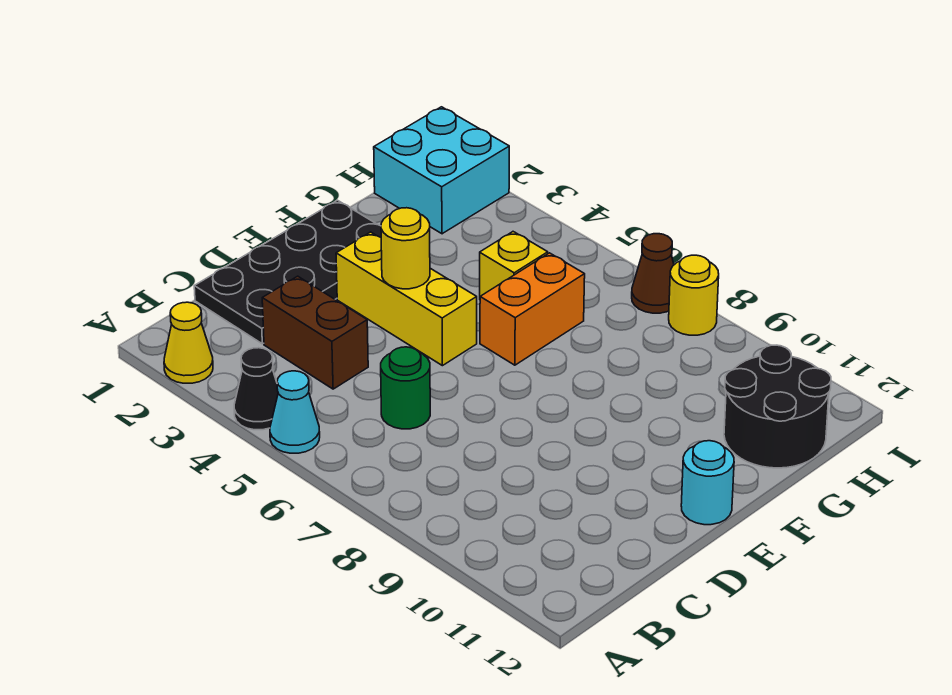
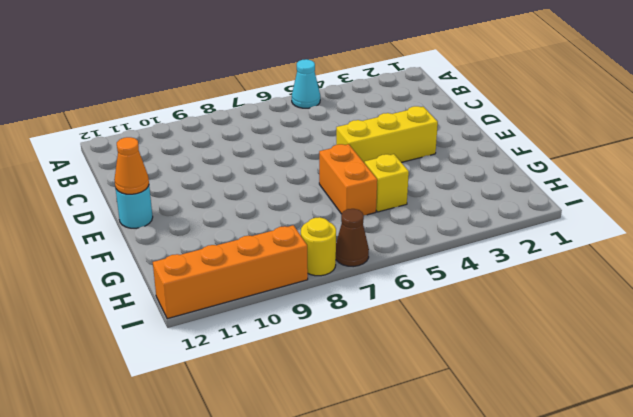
orange 1x1 cone [114,137,149,194] -> none
orange 1x4 brick [153,225,308,319] -> none
none -> yellow 1x1 cone [164,302,213,383]
none -> black 1x1 cone [234,348,278,430]
none -> black 2x4 plate [194,200,381,344]

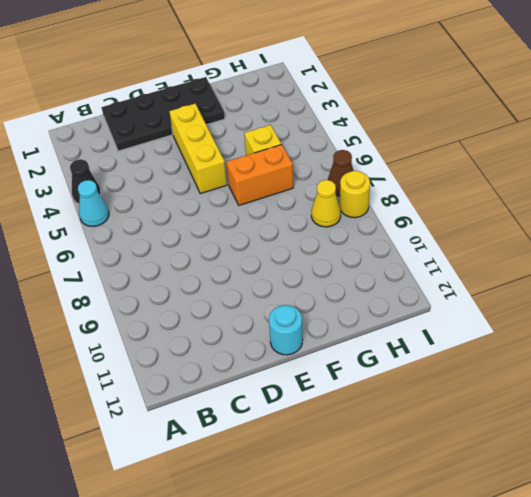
yellow 1x1 cone [311,180,341,227] -> yellow 1x1 cone moved to [164,302,213,383]
none -> brown 1x2 brick [262,276,368,389]
none -> green 1x1 round brick [381,347,430,429]
none -> black 2x2 round brick [724,345,831,468]

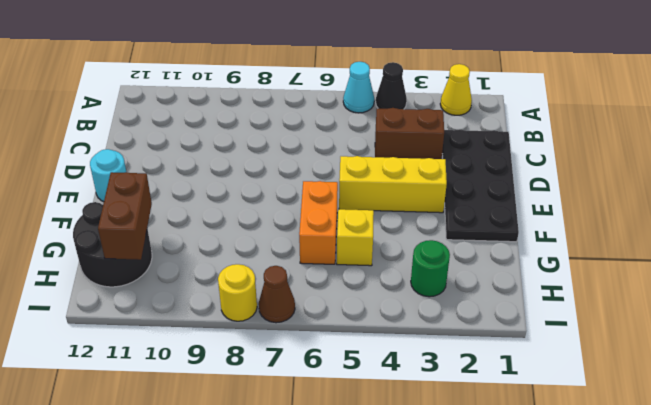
brown 1x2 brick [98,172,152,260] -> none
green 1x1 round brick [411,240,450,297] -> green 1x1 round brick moved to [381,347,430,429]
none -> cyan 2x2 brick [374,107,509,234]
none -> yellow 1x1 round brick [381,208,430,289]

